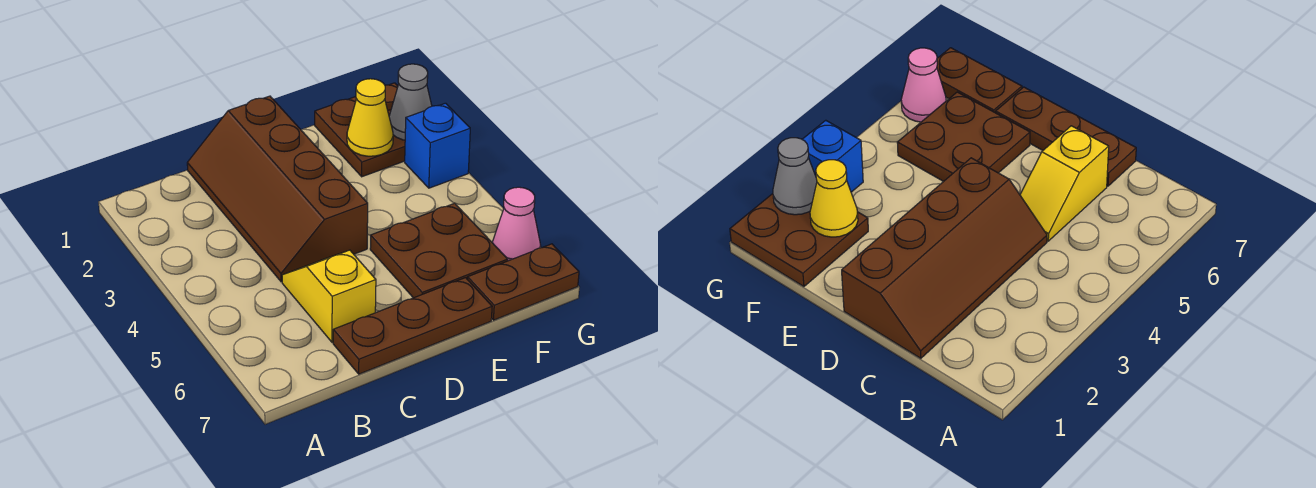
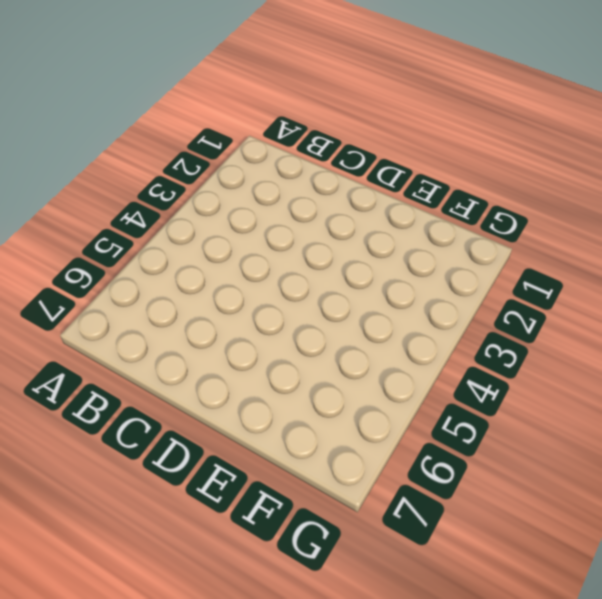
none -> brown 2x4 slope [187,96,368,282]
none -> yellow 1x2 slope [282,250,376,343]

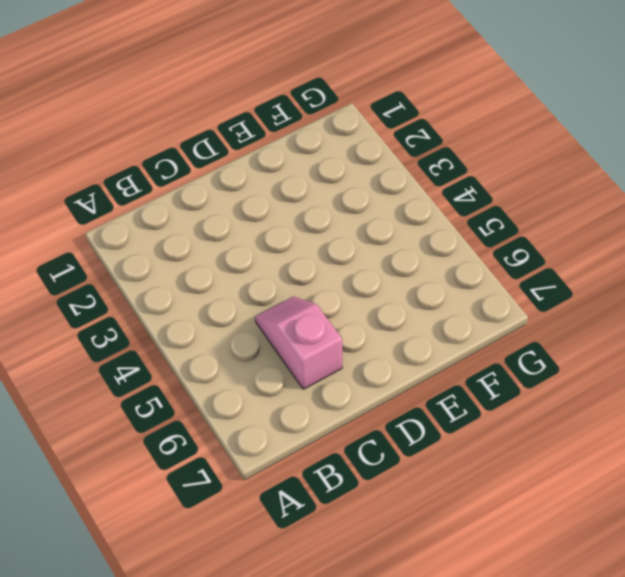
pink 1x2 slope [255,296,342,389] -> yellow 1x2 slope [282,250,376,343]
none -> brown 2x4 slope [187,96,368,282]
none -> brown 1x3 plate [333,278,492,374]

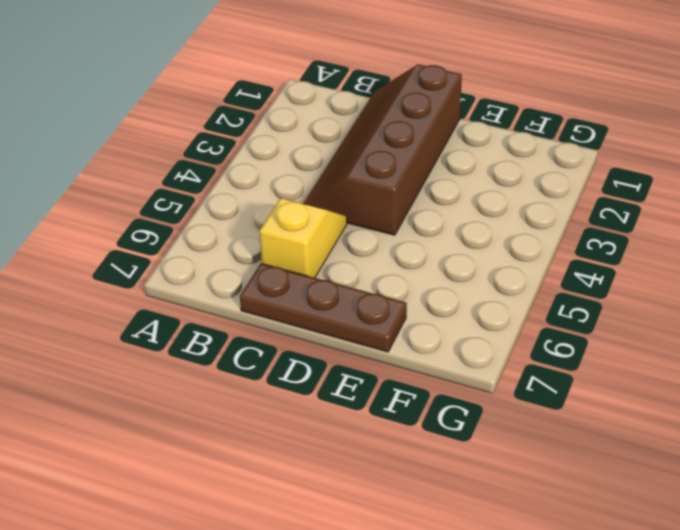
none -> brown 2x2 plate [370,203,508,298]
none -> brown 2x2 plate [315,83,405,177]

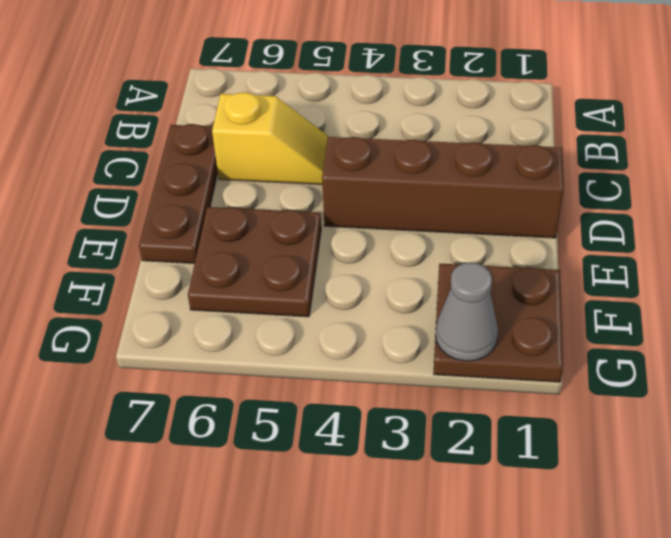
none -> brown 1x2 plate [468,244,579,320]
none -> blue 1x1 brick [405,103,470,188]

